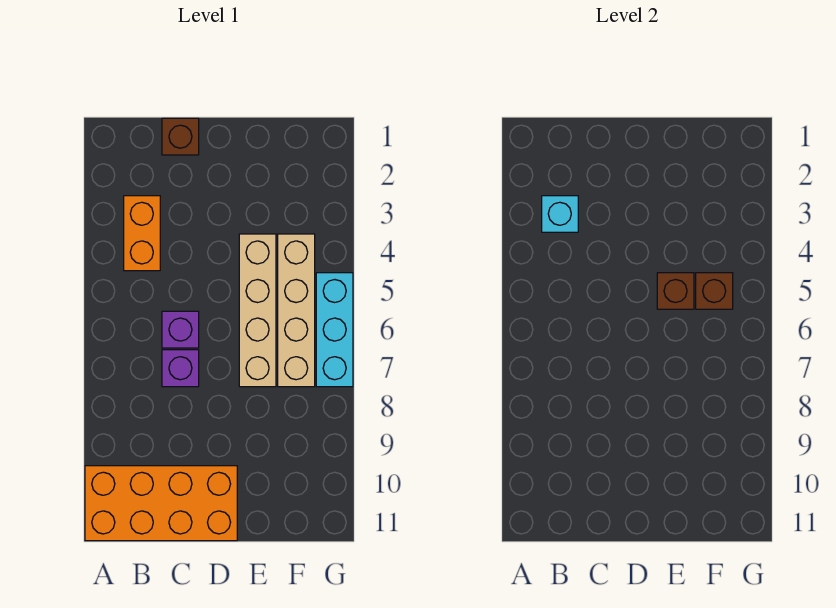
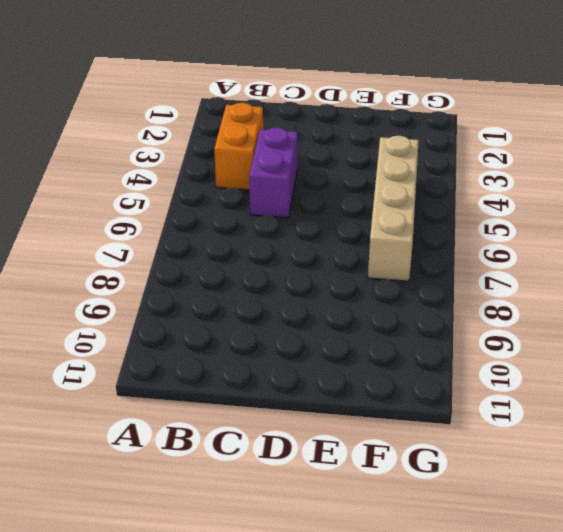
purple 1x2 brick [249,128,298,218] -> none
none -> orange 2x4 brick [85,466,237,541]
none -> brown 1x1 brick [162,118,199,155]

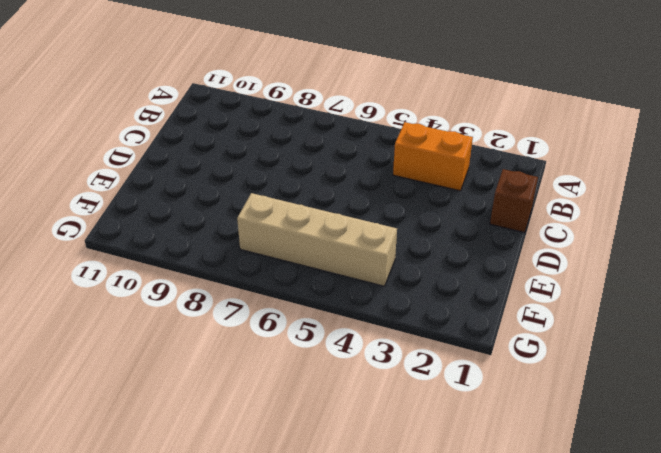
none -> orange 2x4 brick [85,466,237,541]
none -> purple 1x1 brick [162,311,199,348]

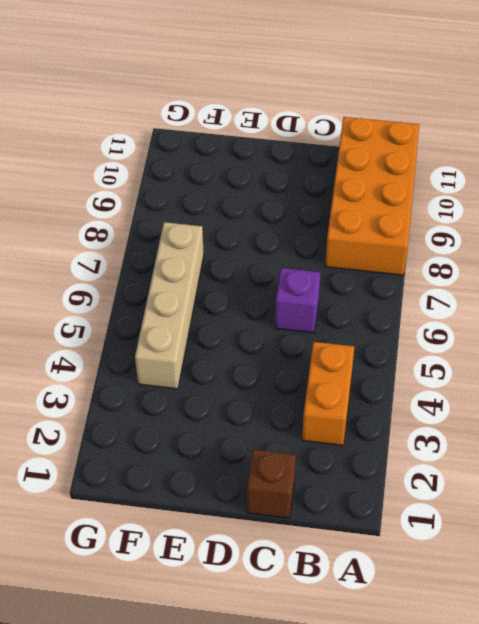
orange 2x4 brick [325,117,419,275] -> orange 2x4 brick turned to [85,466,237,541]
none -> purple 1x1 brick [162,350,199,387]
none -> tan 1x4 brick [239,234,276,387]

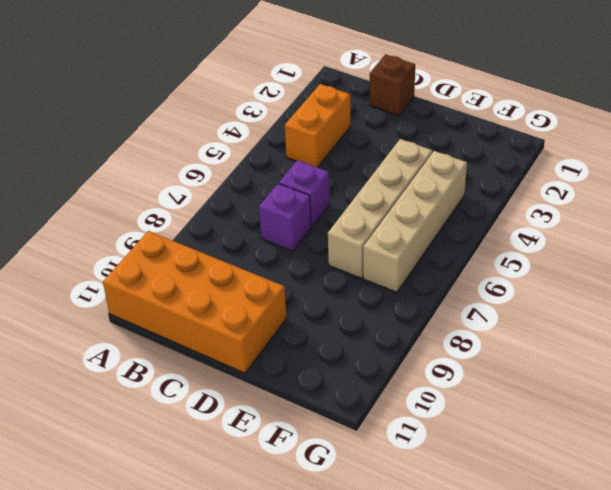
none -> cyan 1x3 brick [316,273,353,387]
none -> cyan 1x1 brick [542,196,578,232]

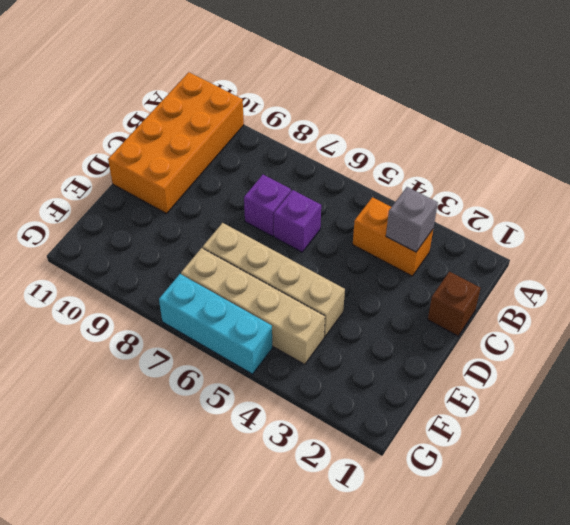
grey 1x1 brick [386,187,438,252] -> cyan 1x1 brick [542,196,578,232]
none -> brown 1x1 brick [657,273,694,309]
none -> brown 1x1 brick [696,273,733,309]

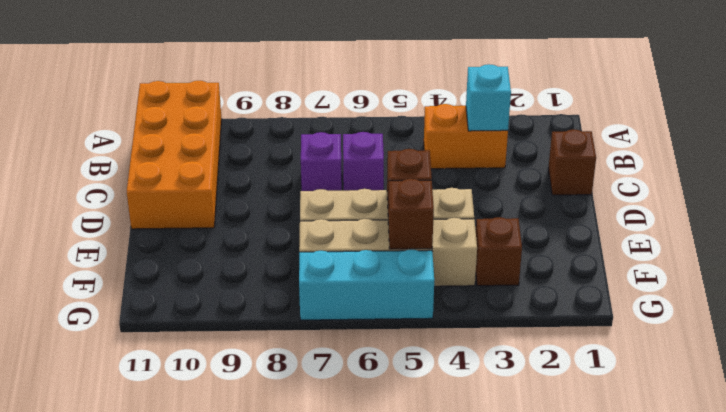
brown 1x1 brick [476,217,522,286] -> none

